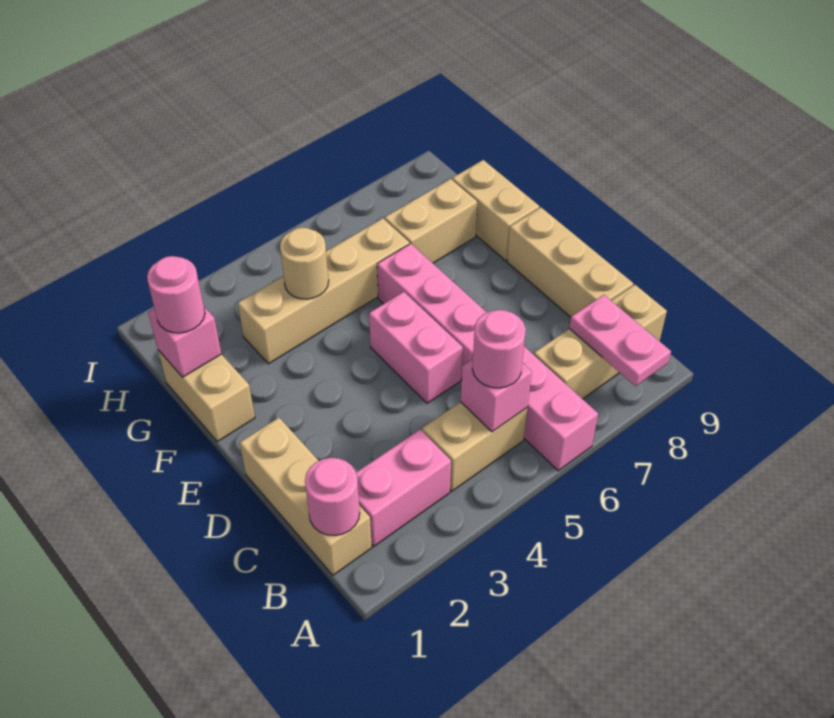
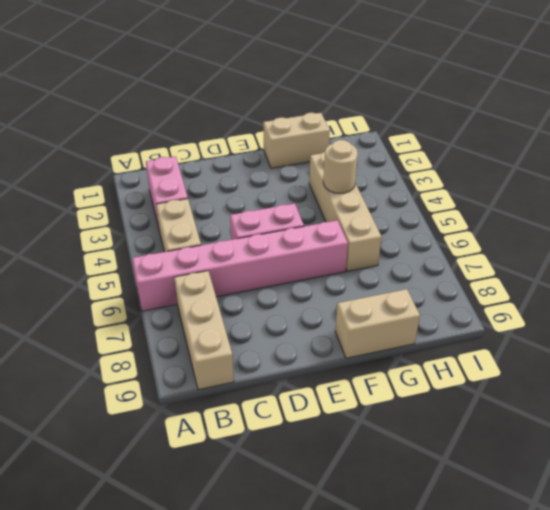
none -> tan 1x3 brick [240,418,372,575]
none -> tan 1x3 brick [507,207,633,317]
none -> tan 1x2 brick [385,179,477,263]

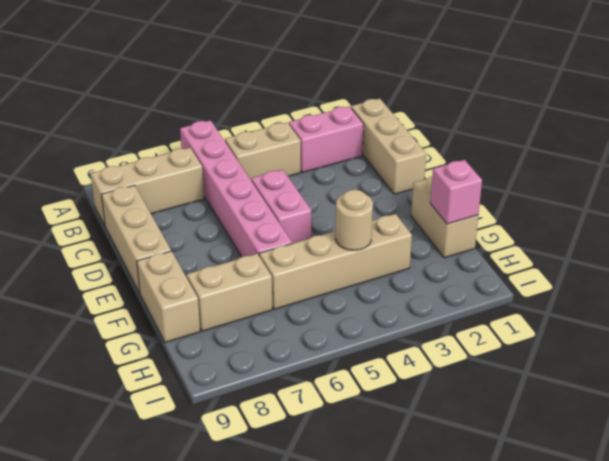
none -> pink 1x2 plate [569,295,671,386]
none -> pink 1x1 round brick [305,458,360,536]
none -> pink 1x1 brick [461,359,532,432]

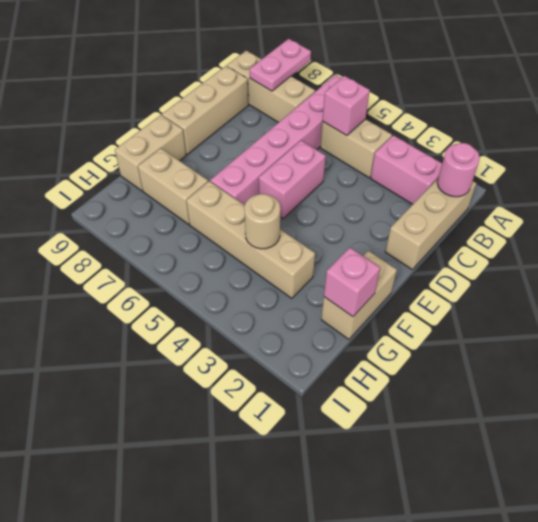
none -> pink 1x1 round brick [472,310,526,388]
none -> pink 1x1 round brick [147,256,205,333]

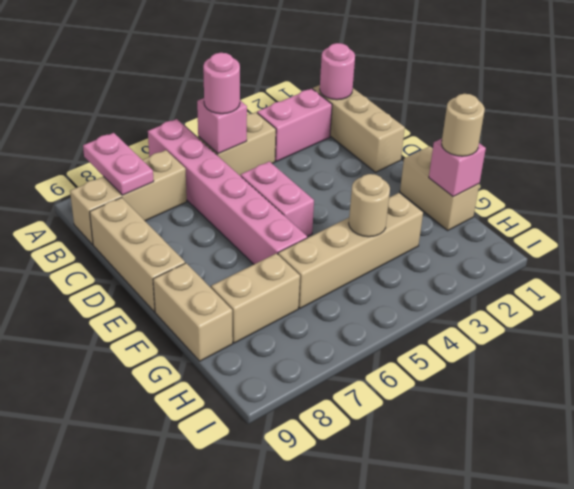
tan 1x1 round brick [442,94,485,156] -> pink 1x1 round brick [147,256,205,333]

